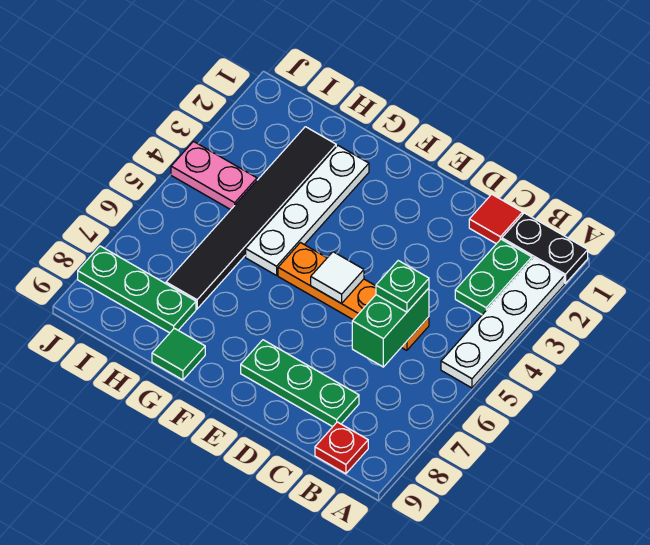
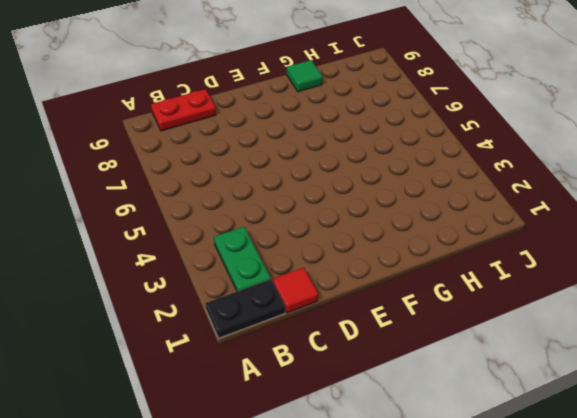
red 1x2 plate [151,89,216,131] -> red 1x1 plate [315,422,368,474]
none -> white 1x4 plate [441,258,564,388]
none -> orange 1x4 plate [278,243,429,350]
none -> green 1x3 plate [241,340,359,427]

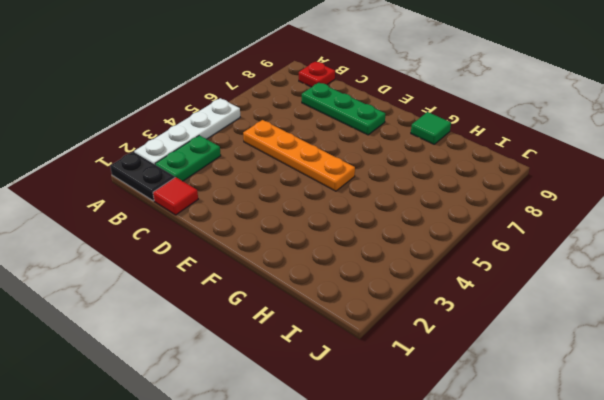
none -> white 1x4 plate [246,146,369,275]
none -> black 1x6 tile [166,127,336,309]
none -> green 1x3 plate [78,246,196,333]

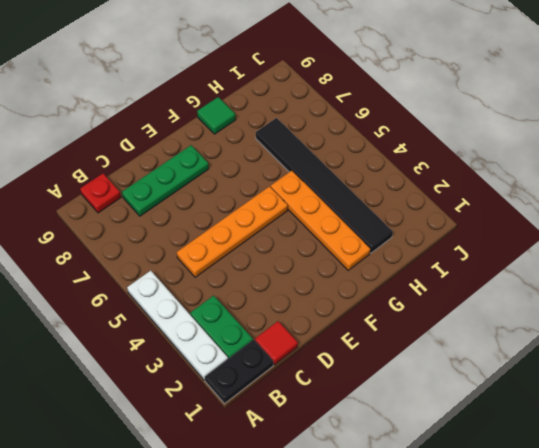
orange 1x4 plate [271,171,371,270] -> white 1x4 plate [246,146,369,275]
none -> green 1x3 plate [78,246,196,333]
none -> pink 1x2 plate [171,142,257,210]
none -> green 1x2 brick [352,288,429,367]

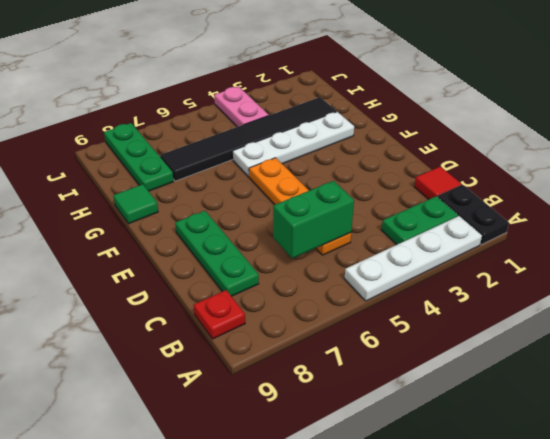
none -> white 1x1 tile [311,252,364,303]
none -> green 1x1 plate [376,261,429,312]

